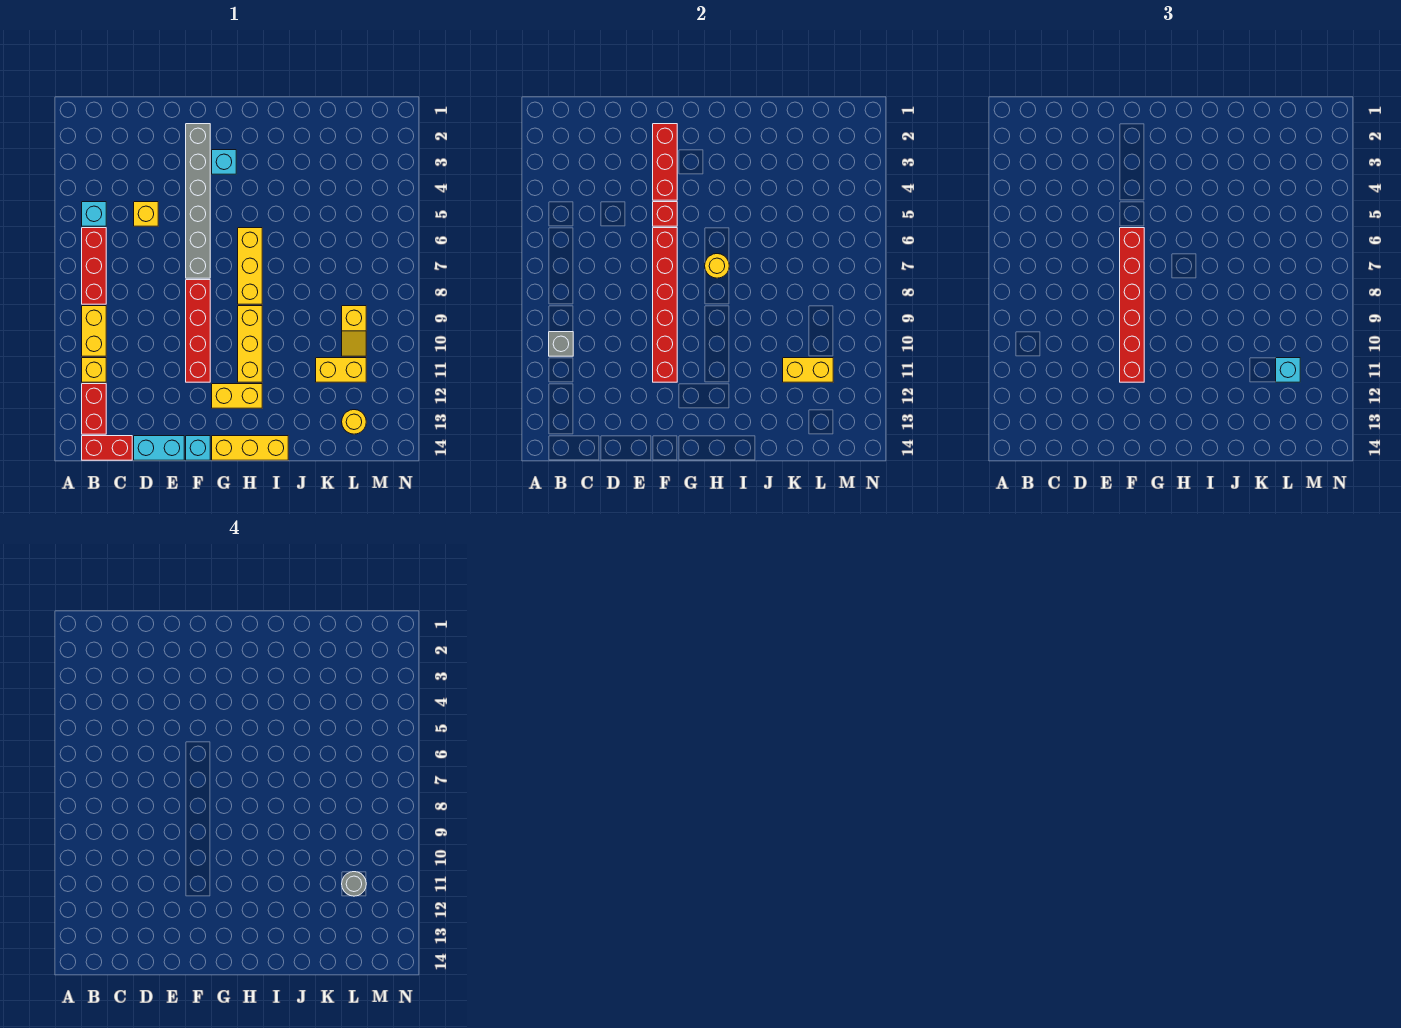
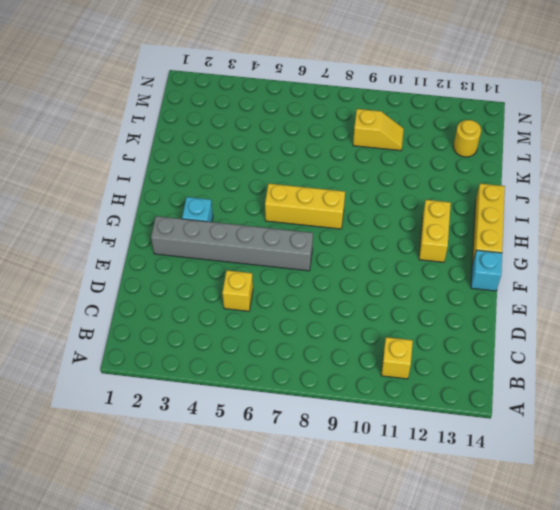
none -> cyan 1x1 brick [82,202,106,226]
none -> red 1x3 brick [82,228,106,304]
none -> yellow 1x2 brick [82,306,106,356]

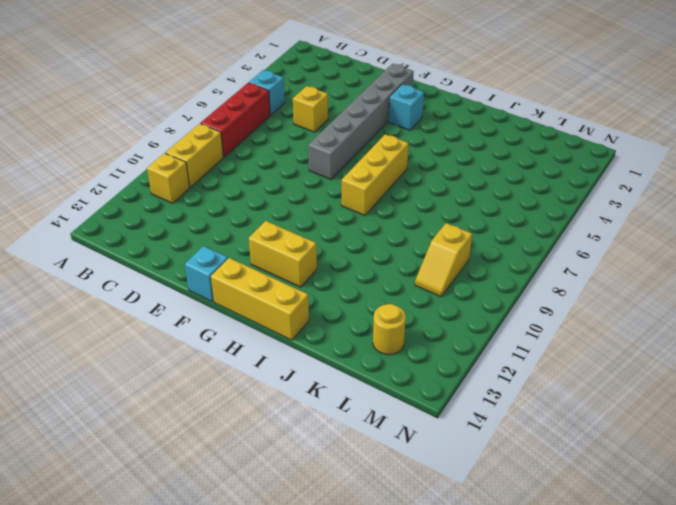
none -> red 1x2 brick [82,384,106,434]
none -> red 1x2 brick [82,436,132,460]
none -> cyan 1x2 brick [134,436,184,460]

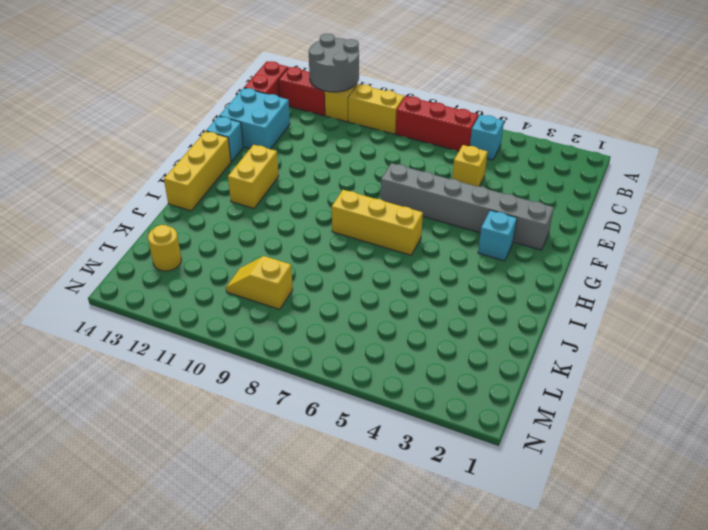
grey 2x2 round brick [309,33,359,92] -> none
cyan 2x2 brick [219,88,290,149] -> cyan 1x2 brick [134,436,184,460]
none -> red 1x4 brick [186,280,210,382]
none -> yellow 1x3 brick [238,306,262,382]
none -> yellow 1x2 brick [316,358,366,382]

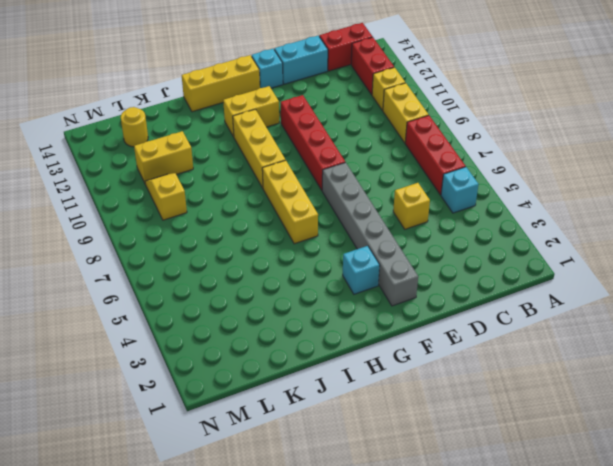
none -> grey 1x1 brick [549,332,573,356]
none -> red 1x3 brick [653,124,677,200]
none -> red 1x1 brick [653,202,677,226]

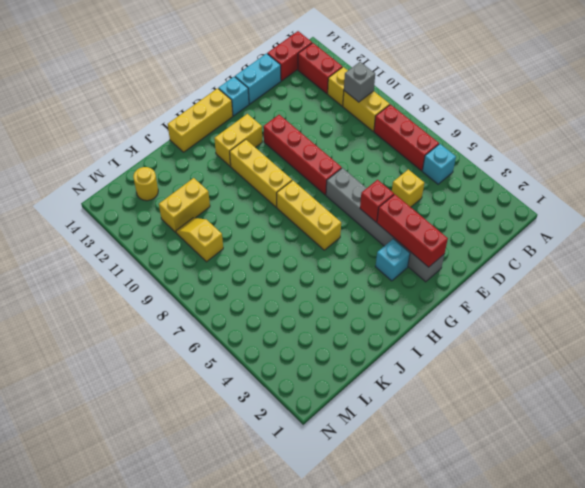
none -> red 1x6 brick [653,228,677,382]
none -> yellow 1x1 round brick [705,254,729,278]
none -> yellow 1x2 brick [783,358,833,382]

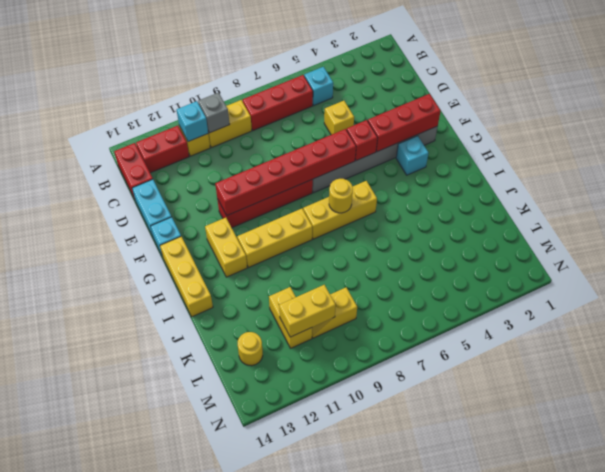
cyan 1x1 brick [177,101,208,141] -> cyan 1x1 brick moved to [1276,358,1300,382]
yellow 1x2 brick [279,285,336,337] -> yellow 1x2 brick turned to [783,358,833,382]
none -> red 1x6 brick [1120,228,1144,382]
none -> grey 1x1 round brick [342,872,366,896]

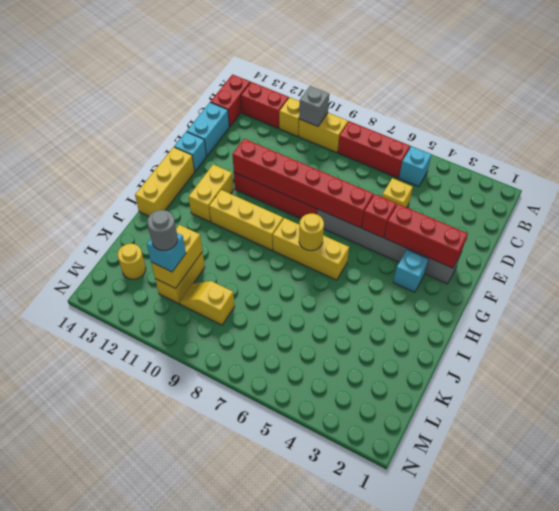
none -> red 1x6 brick [1120,228,1144,382]

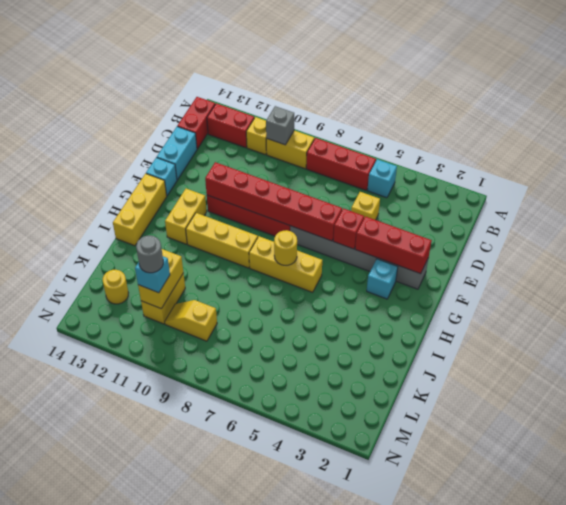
none -> red 1x6 brick [1120,228,1144,382]

